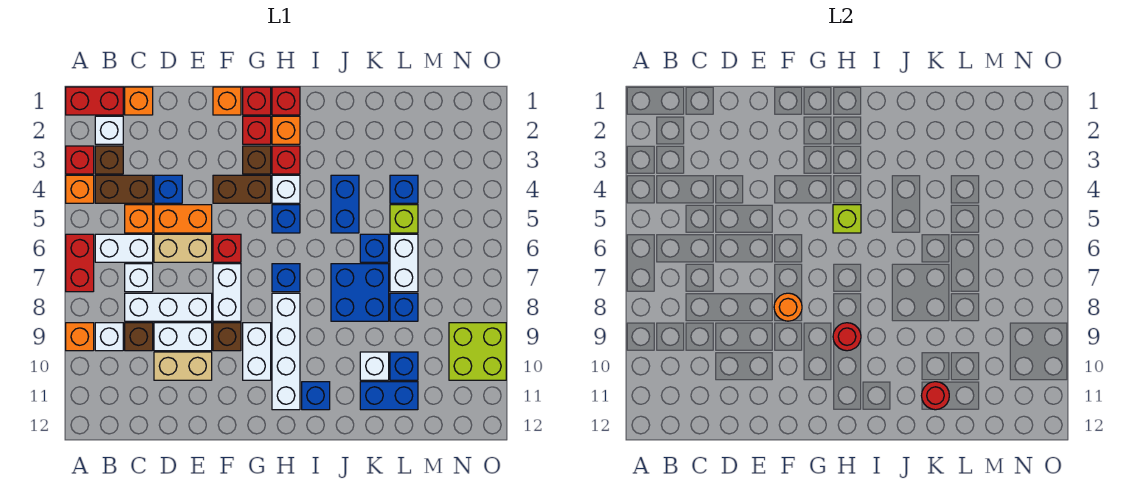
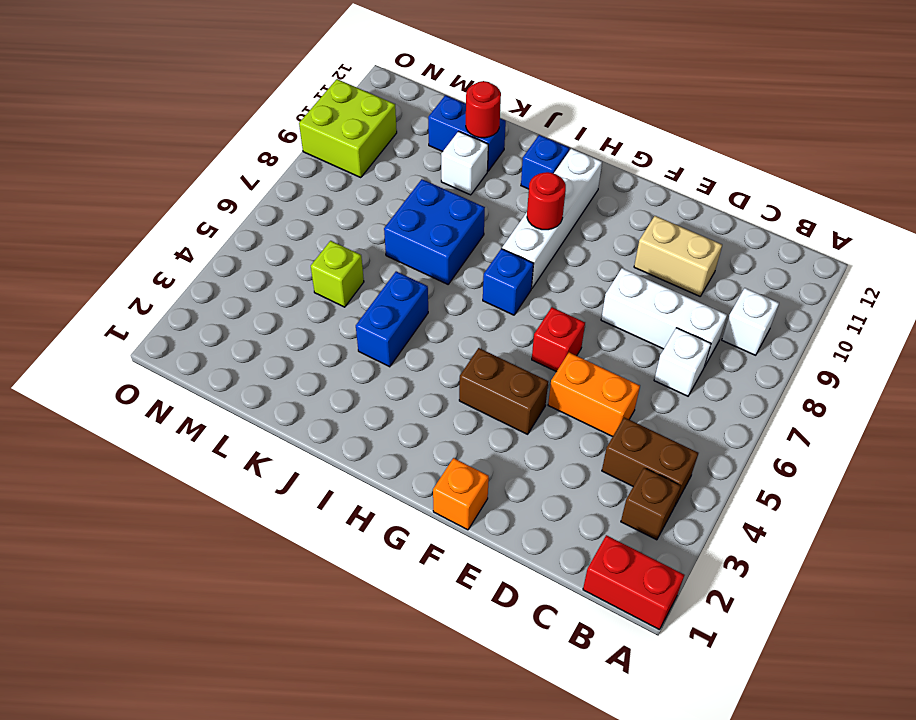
none -> red 1x1 brick [66,146,94,174]
none -> orange 1x1 brick [66,175,94,203]
none -> red 1x2 brick [66,234,94,292]
none -> orange 1x1 brick [66,323,94,351]

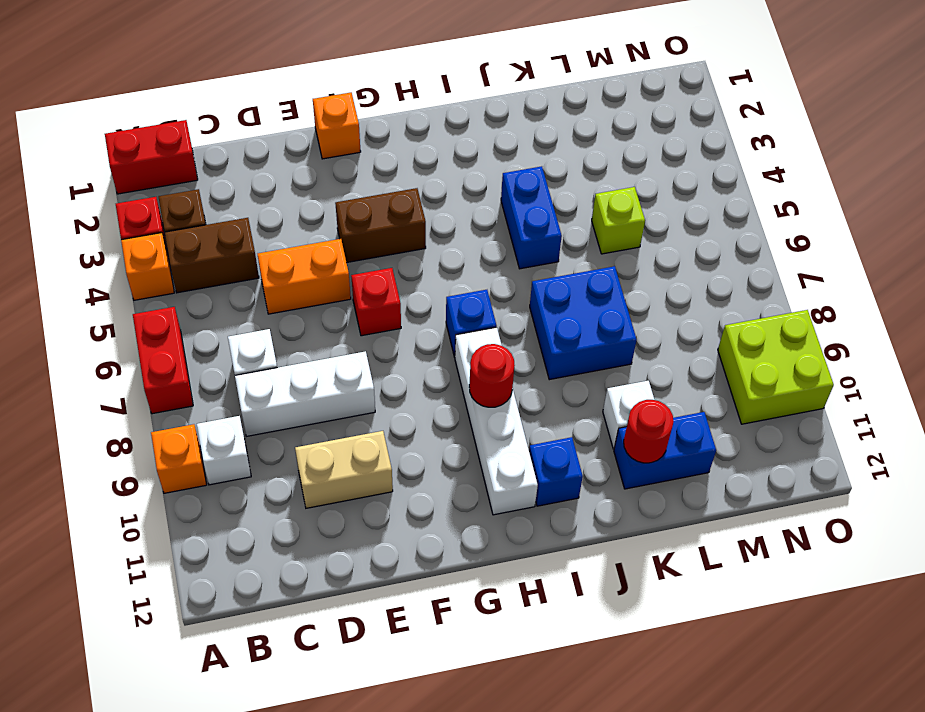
none -> white 1x1 brick [95,116,123,144]
none -> white 1x2 brick [95,234,153,262]
none -> orange 1x1 brick [125,87,153,115]
none -> orange 1x1 brick [125,205,153,233]

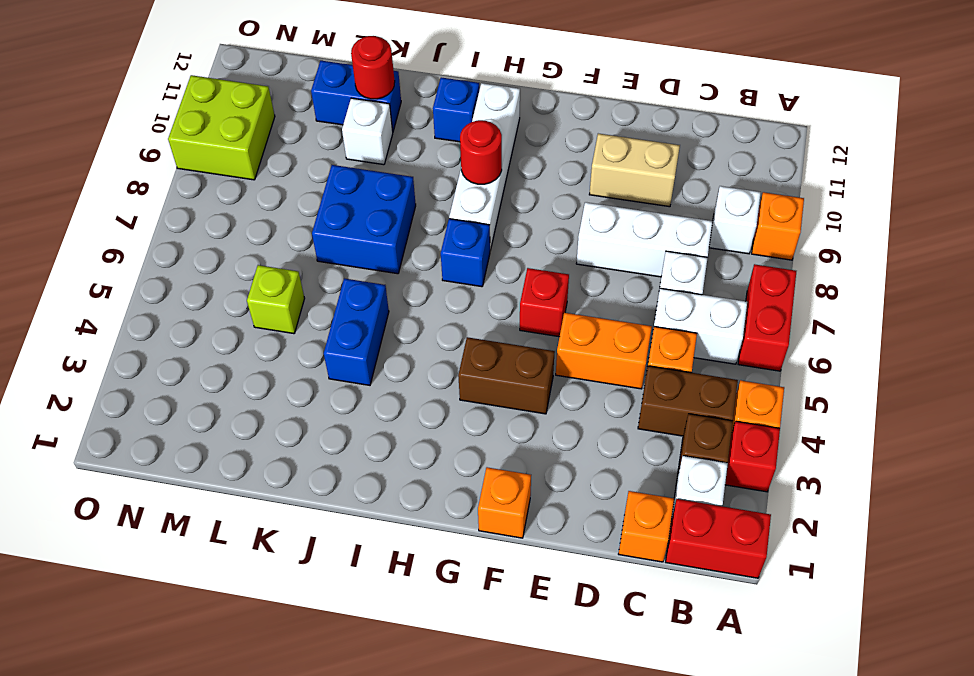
none -> brown 1x1 brick [125,323,153,351]
none -> blue 1x1 brick [154,175,182,203]
none -> tan 1x2 brick [154,234,212,262]
none -> white 1x2 brick [154,323,212,351]

